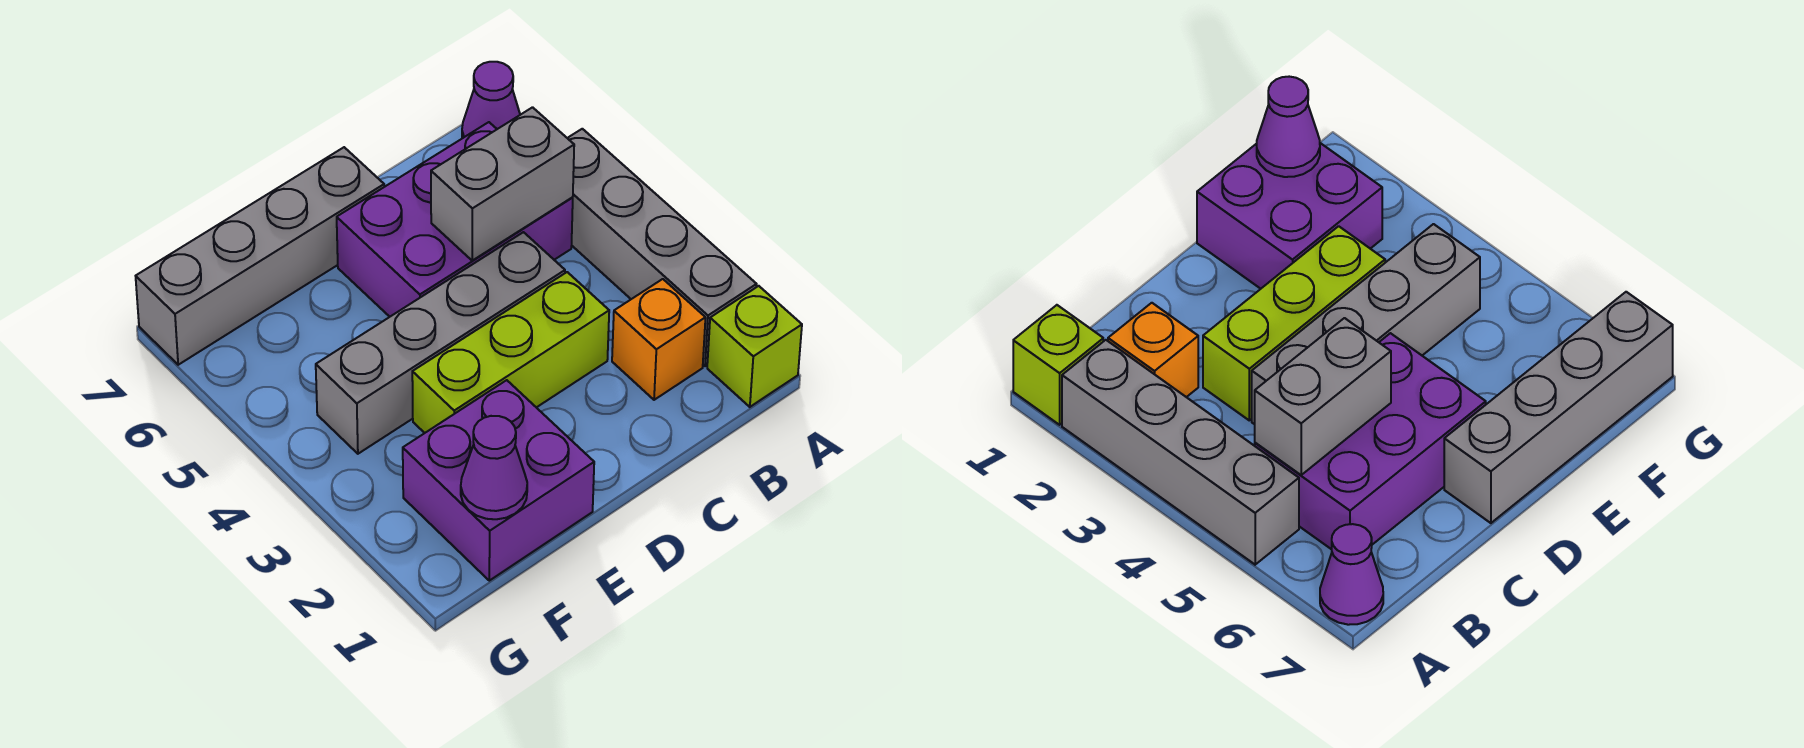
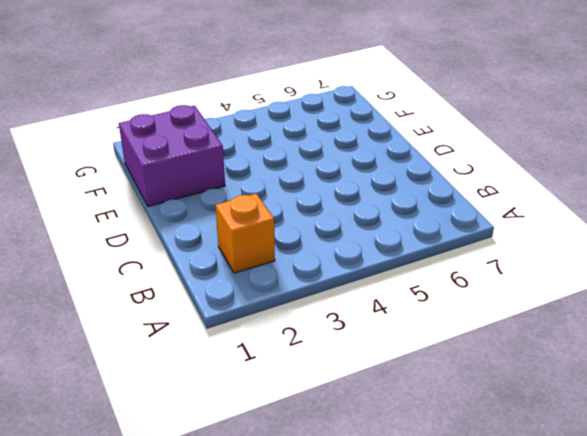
none -> lime 1x1 brick [707,286,802,407]
none -> grey 1x4 brick [568,129,757,366]

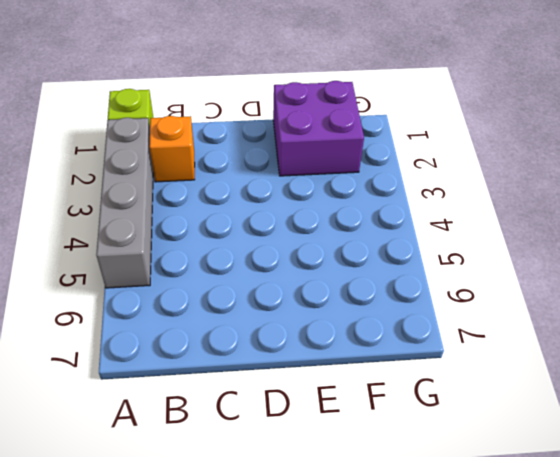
none -> purple 1x1 cone [462,62,520,138]
none -> purple 2x3 brick [337,122,573,317]

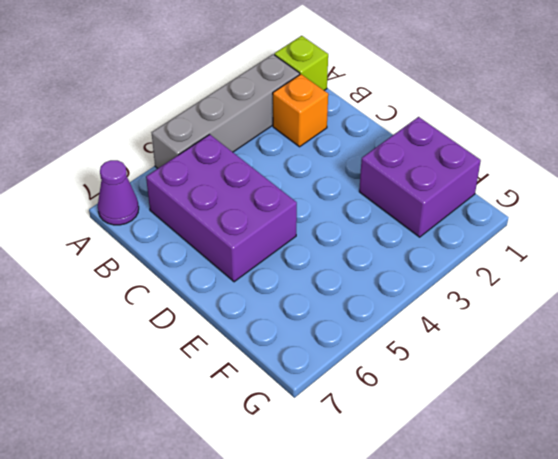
none -> lime 1x3 brick [412,272,609,433]
none -> grey 1x4 brick [316,232,565,454]

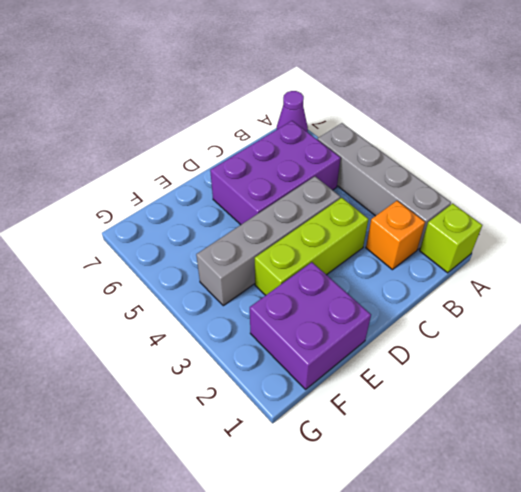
none -> grey 1x4 brick [136,147,384,365]
none -> grey 1x2 brick [431,107,574,261]

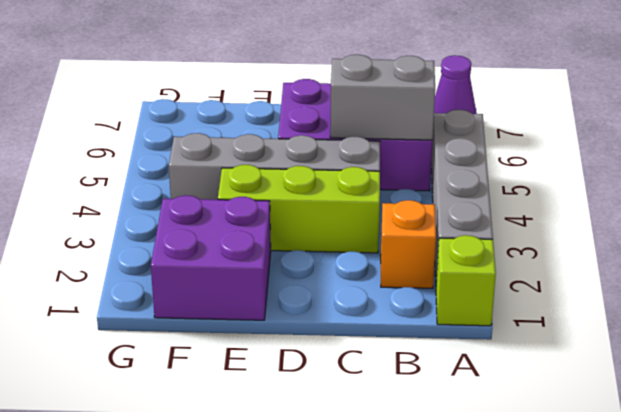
none -> grey 1x4 brick [136,147,384,365]
none -> purple 1x1 cone [461,416,527,519]

